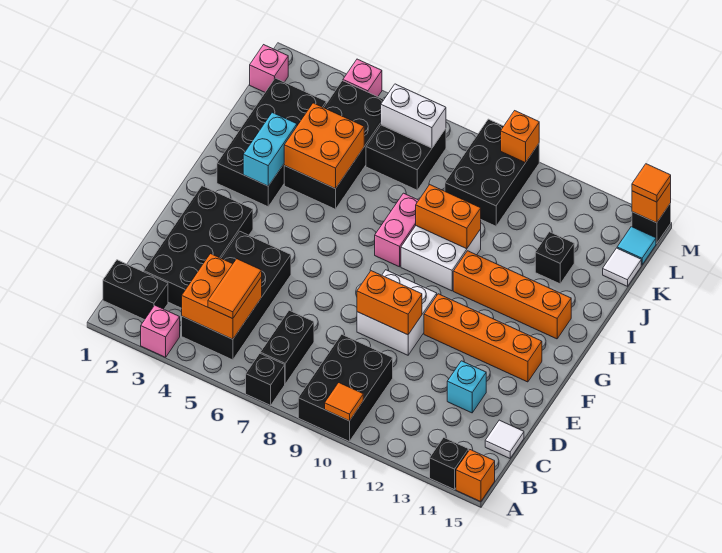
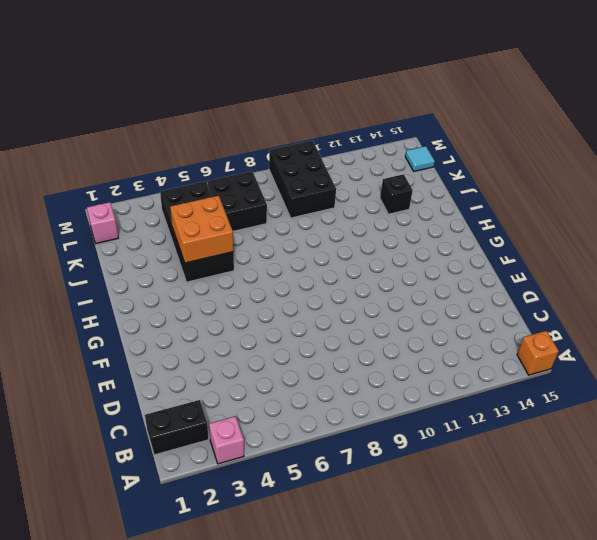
none -> black 1x1 brick [246,354,285,405]
none -> black 2x3 brick [298,334,393,442]
none -> black 1x1 brick [430,438,469,490]
none -> black 2x4 brick [182,231,291,360]

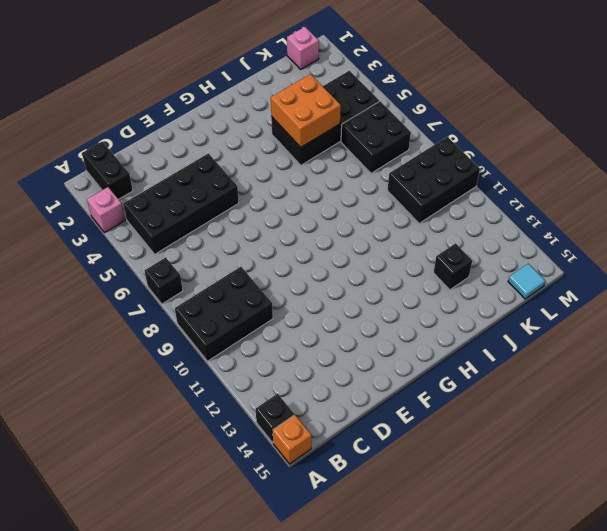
none -> black 1x2 brick [260,310,314,384]
none -> black 2x4 brick [144,186,253,308]
none -> white 1x1 tile [485,420,524,458]
none -> cyan 1x1 brick [447,361,486,413]

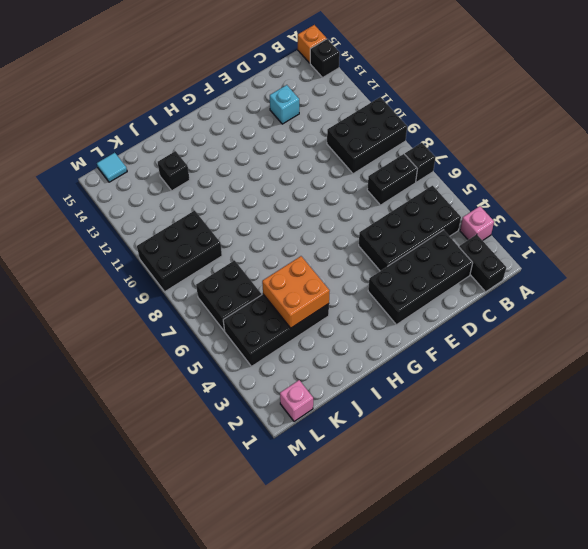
none -> white 1x1 tile [485,420,524,458]
none -> white 2x2 brick [357,270,437,355]
none -> orange 1x4 brick [424,294,542,382]
none -> black 2x4 brick [217,78,326,207]

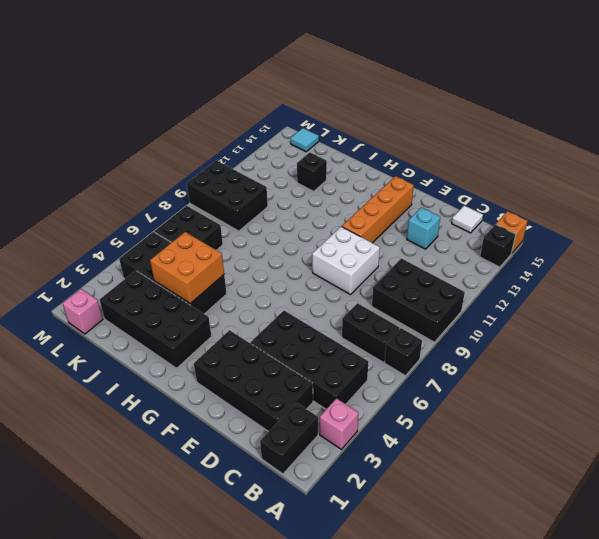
none -> pink 1x2 brick [375,193,419,267]
none -> white 2x2 brick [401,226,481,291]
none -> orange 1x4 brick [453,251,571,339]
none -> white 1x1 tile [603,248,641,286]

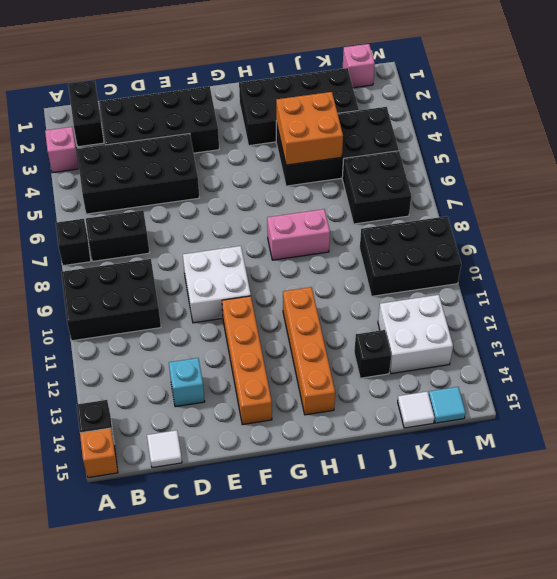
white 2x2 brick [378,295,453,374] -> white 2x2 brick moved to [401,226,481,291]
none -> pink 1x1 brick [343,59,382,97]
none -> black 1x1 brick [632,203,671,243]
none -> orange 1x1 tile [325,383,363,421]
none -> orange 2x2 brick [182,254,262,339]

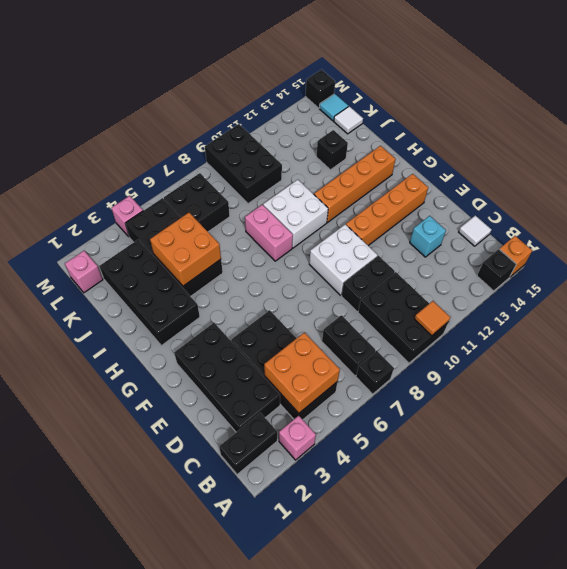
black 1x2 brick [341,256,395,312] -> none
none -> orange 1x2 brick [357,271,422,335]
none -> cyan 1x2 brick [243,113,297,186]
none -> orange 1x2 brick [416,185,481,249]
none -> white 1x2 brick [381,84,446,148]

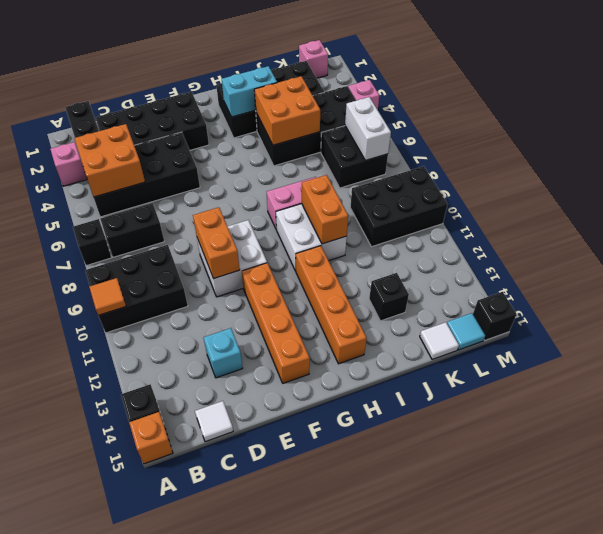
none -> orange 1x1 brick [501,111,539,163]
none -> orange 1x1 brick [632,183,671,223]
none -> orange 1x2 tile [208,259,262,319]
none -> orange 1x1 tile [632,164,671,202]

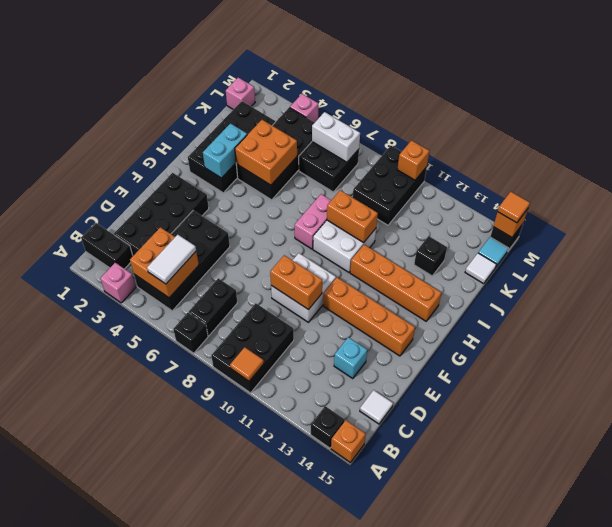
white 1x2 tile [147,235,196,284] -> orange 1x2 tile [208,259,262,319]

